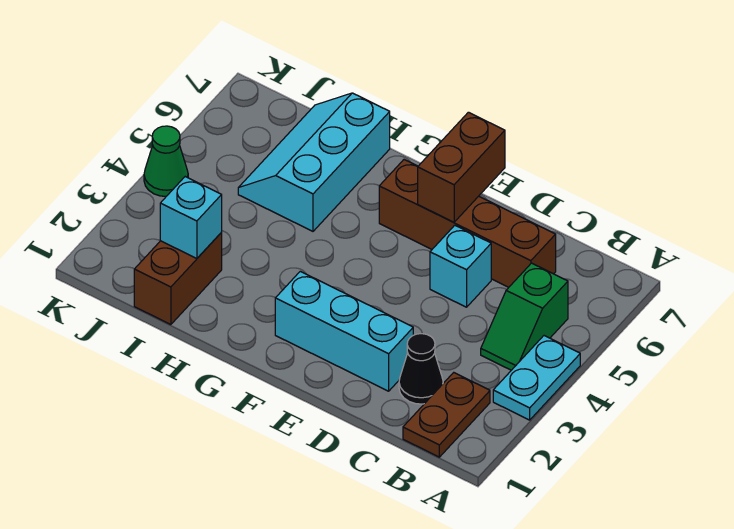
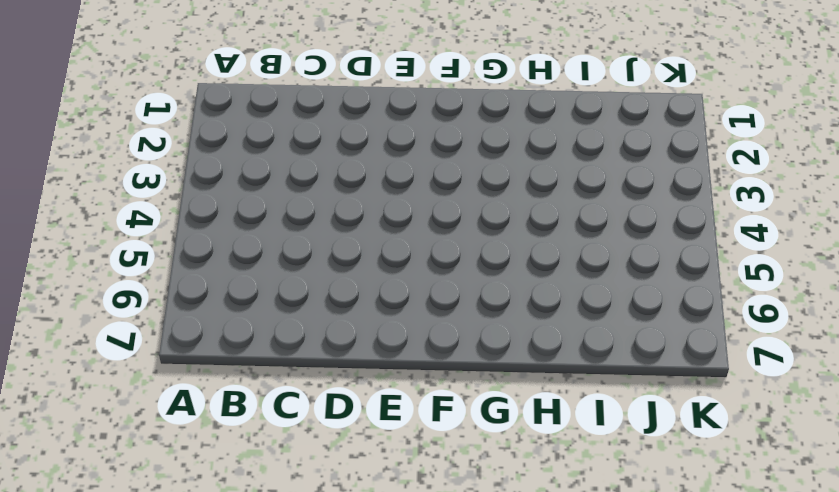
none -> cyan 1x2 plate [493,336,580,420]
none -> brown 1x2 plate [403,373,490,457]
none -> green 1x2 slope [481,263,568,370]

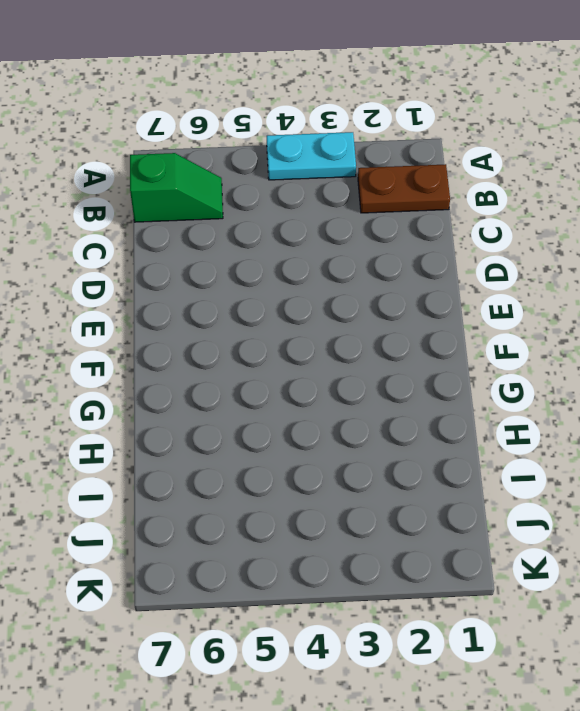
green 1x2 slope [130,153,223,222] -> green 1x2 slope moved to [481,263,568,370]
none -> black 1x1 cone [399,334,443,404]
none -> brown 1x4 brick [379,160,556,287]
none -> cyan 1x3 brick [275,271,413,391]

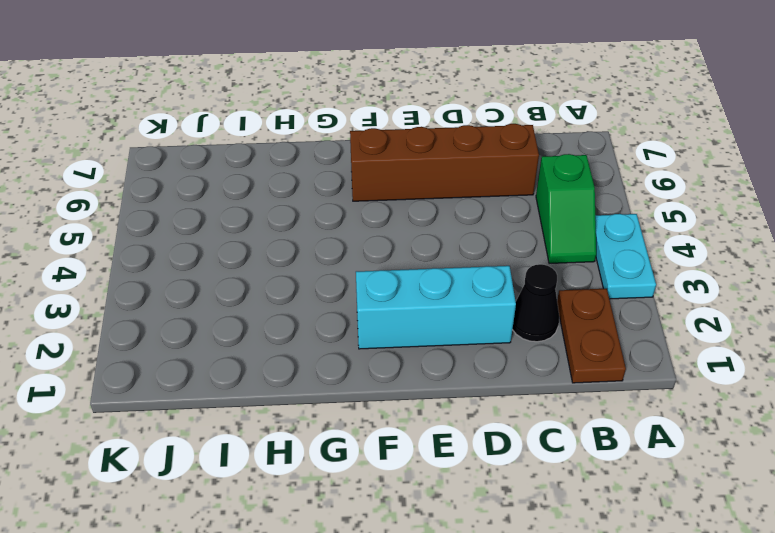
none -> cyan 1x1 brick [430,225,491,307]
none -> cyan 2x3 slope [238,93,390,231]
none -> brown 1x2 brick [134,233,222,325]

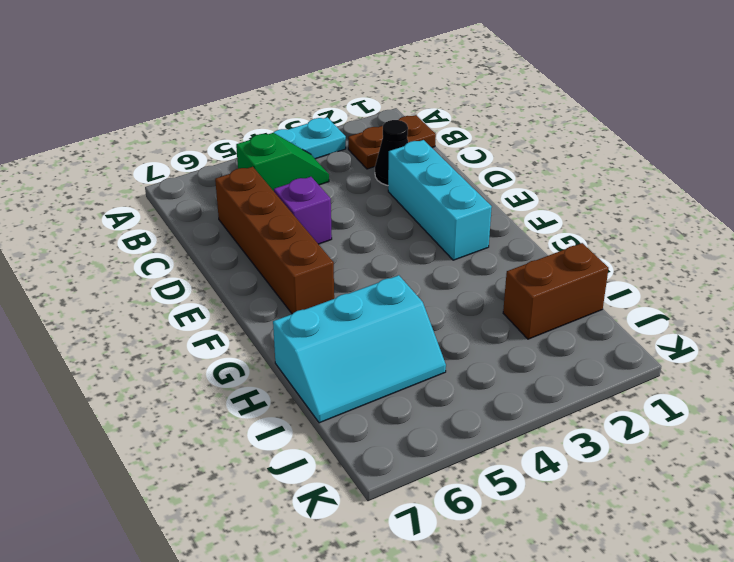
purple 1x1 brick [274,177,332,244] -> cyan 1x1 brick [430,225,491,307]
none -> green 1x1 cone [144,126,188,196]
none -> brown 1x2 brick [418,112,505,222]
none -> cyan 1x1 brick [160,177,222,259]

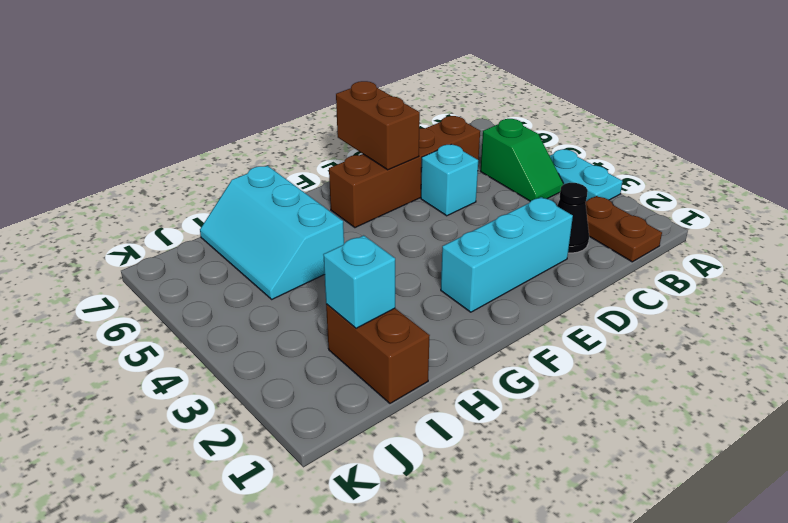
none -> green 1x1 cone [144,126,188,196]

